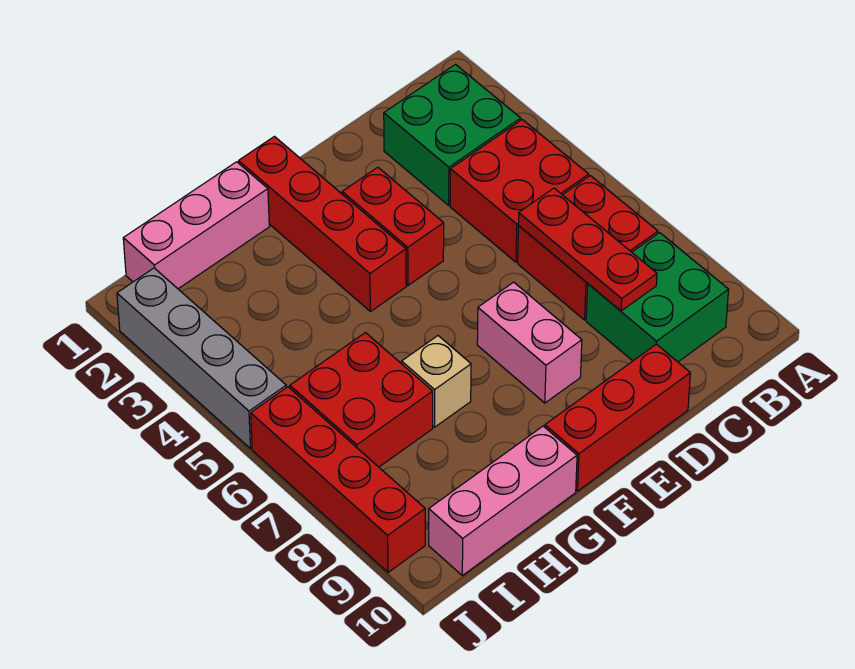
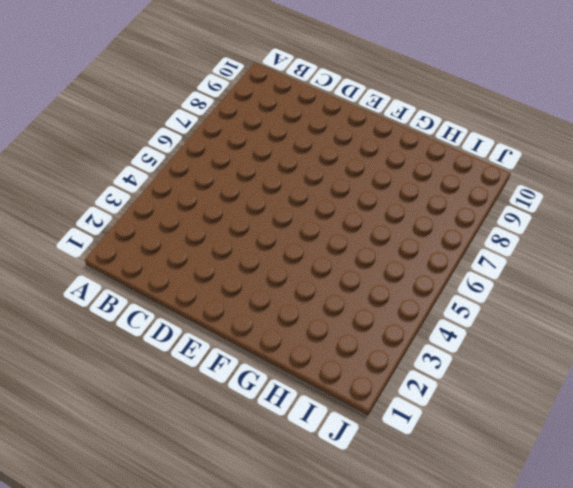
none -> green 2x2 brick [384,65,521,205]
none -> red 2x2 brick [450,120,589,262]
none -> red 2x2 brick [518,176,658,320]

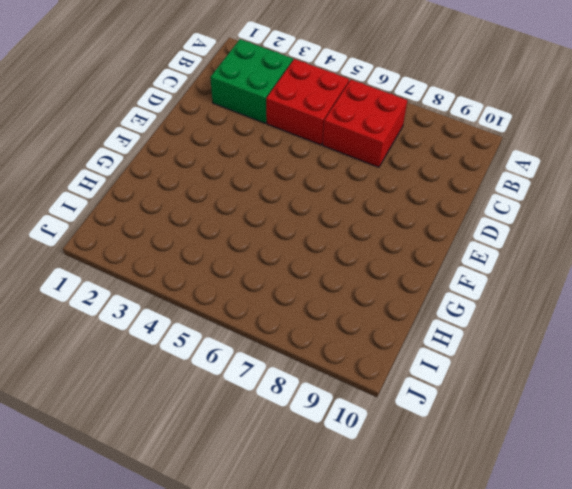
none -> green 2x2 brick [586,233,729,362]
none -> red 1x3 brick [545,344,690,491]
none -> red 1x2 brick [342,167,444,285]

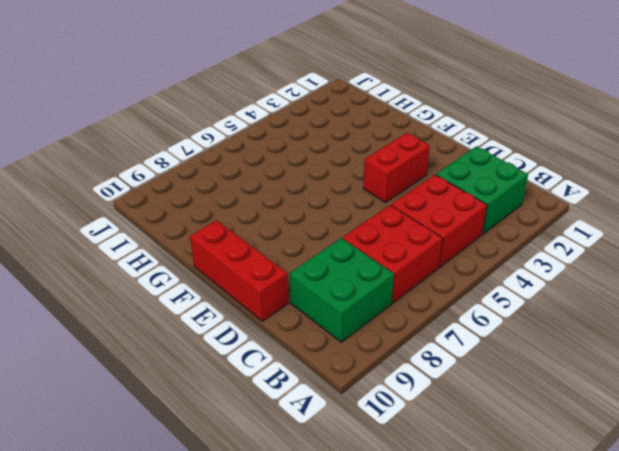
none -> pink 1x2 brick [477,282,582,403]
none -> red 1x4 brick [239,137,406,312]
none -> pink 1x3 brick [123,162,269,289]

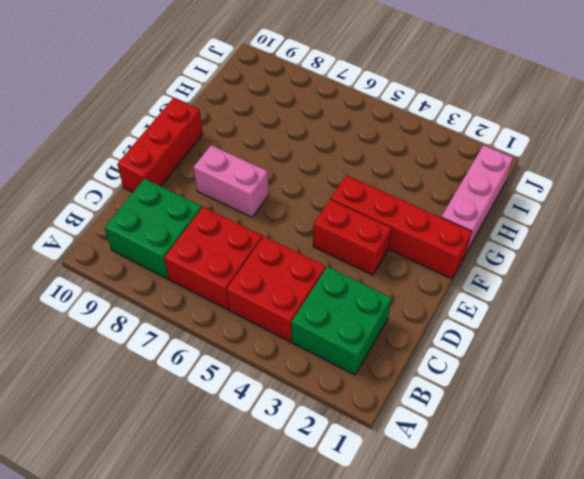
none -> tan 1x1 brick [402,336,471,427]
none -> pink 1x3 brick [429,426,577,575]
none -> red 2x2 brick [290,333,433,467]

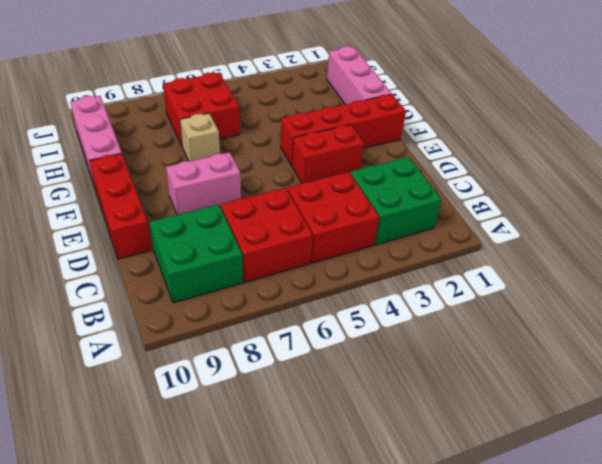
none -> grey 1x4 brick [117,268,286,448]
none -> red 1x4 brick [251,387,425,572]
none -> red 1x3 plate [518,188,657,311]

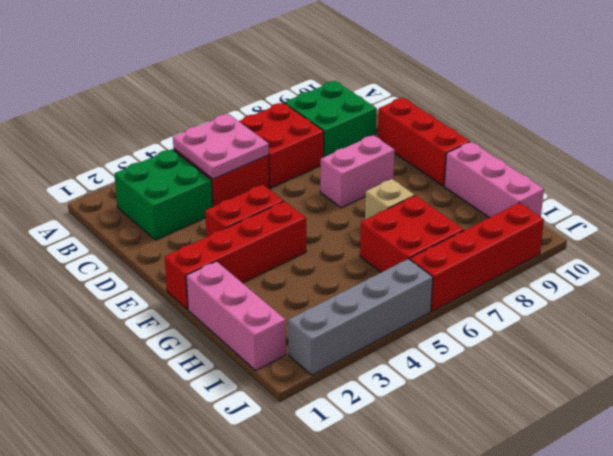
pink 2x2 plate [173,114,269,179] -> none
none -> red 1x3 plate [518,188,657,311]

